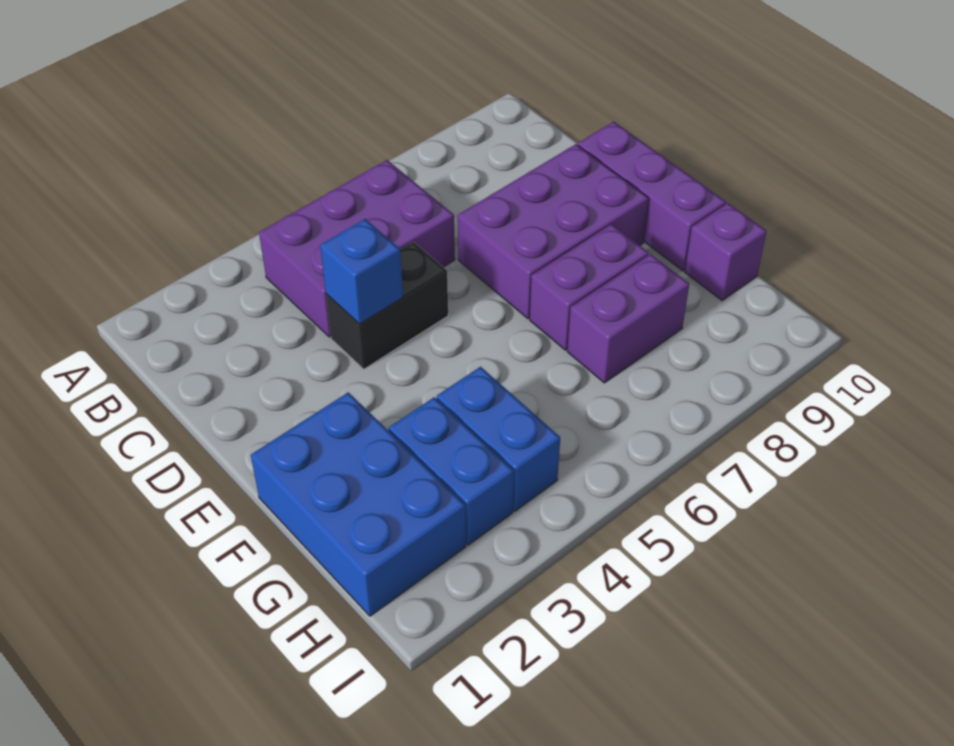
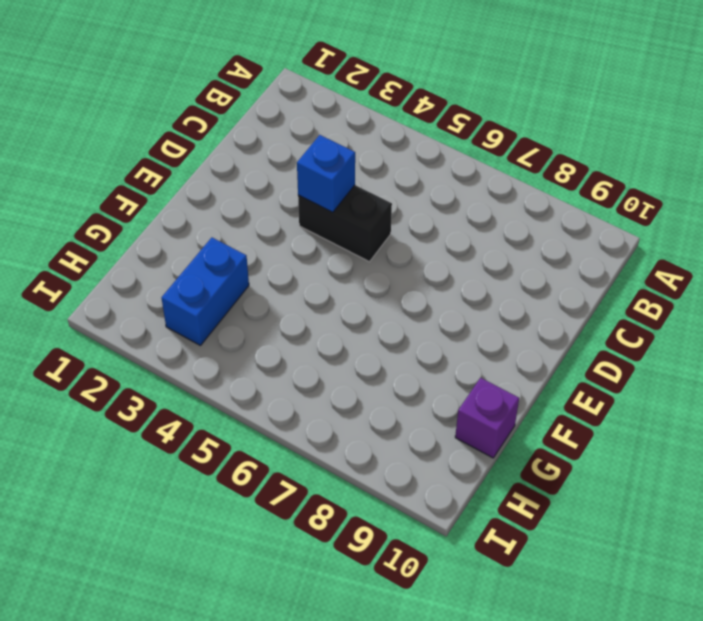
none -> purple 2x3 brick [259,160,455,337]
none -> purple 2x3 brick [458,144,649,319]

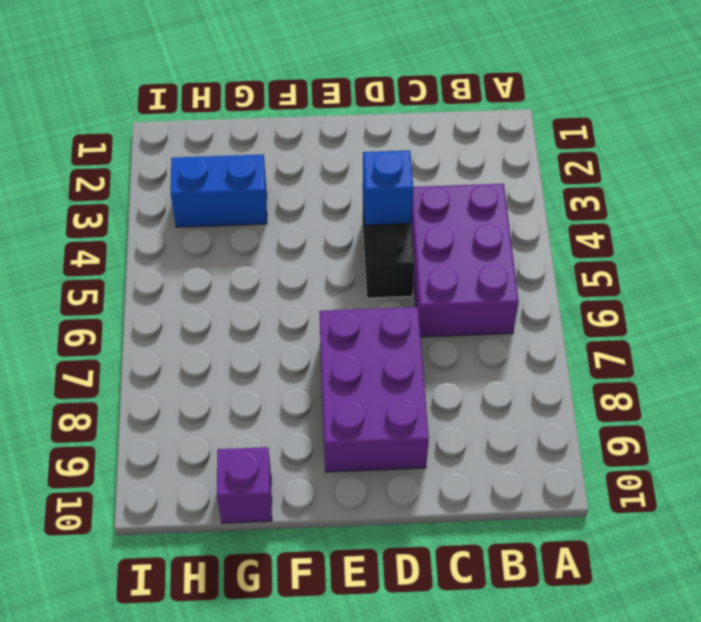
none -> purple 1x3 brick [578,122,726,271]
none -> blue 2x3 brick [251,392,466,616]

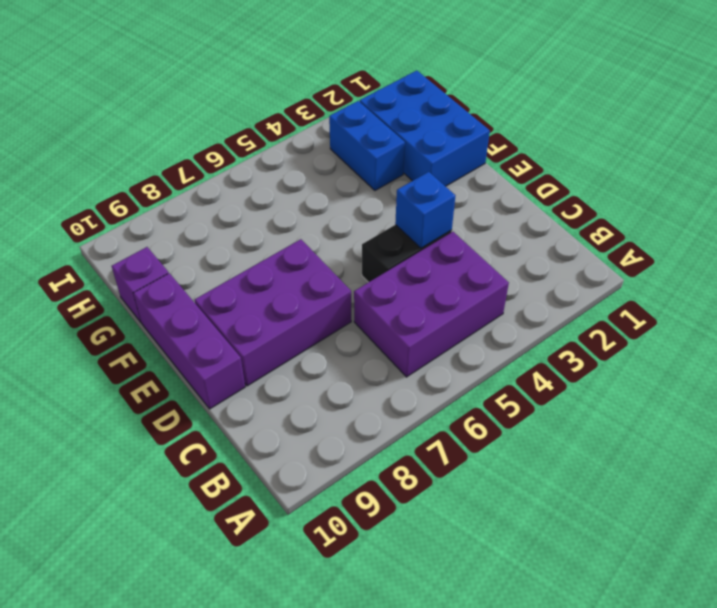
none -> purple 1x2 brick [530,224,649,350]
none -> blue 1x2 brick [437,367,560,511]

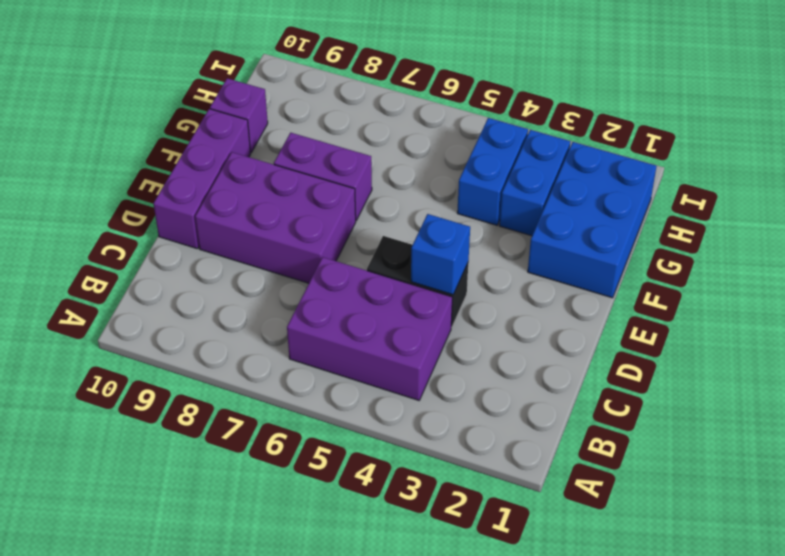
none -> purple 1x2 brick [567,254,689,383]

